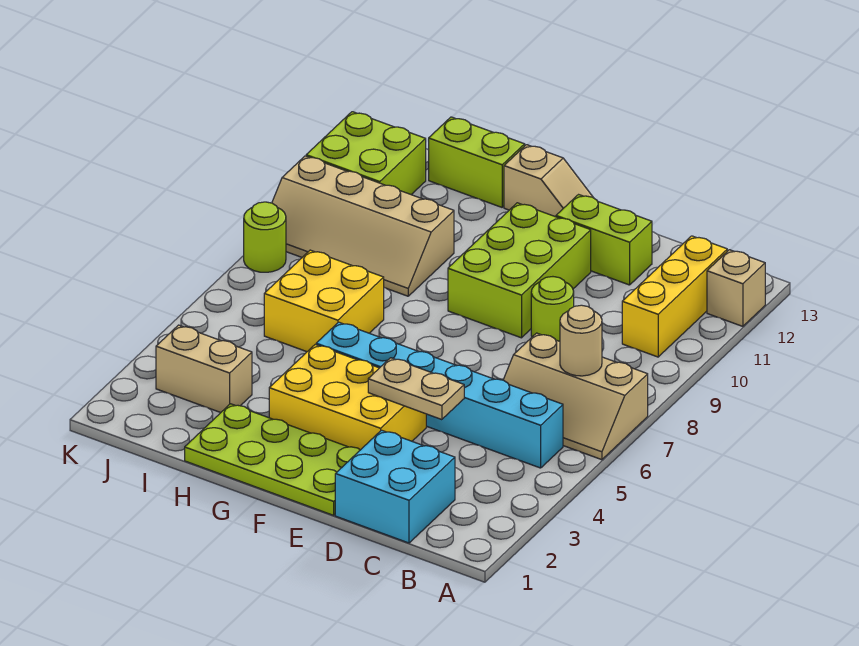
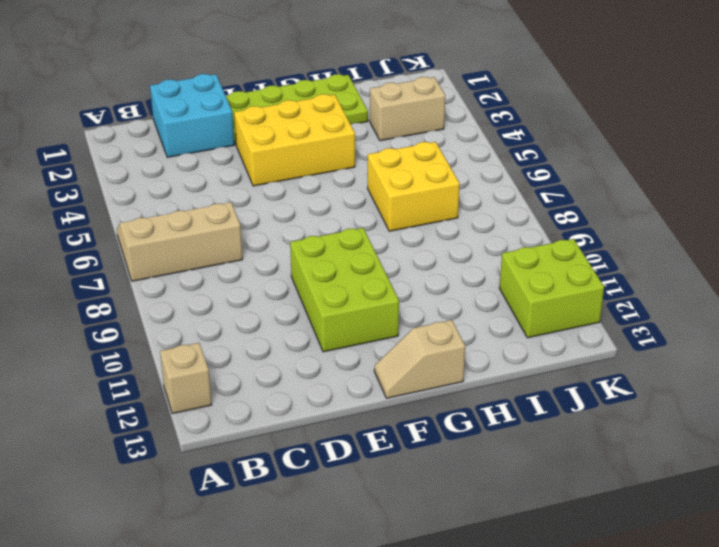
none -> cyan 1x6 brick [316,322,563,468]
none -> yellow 1x3 brick [622,236,727,357]
none -> lime 1x1 round brick [531,277,574,341]

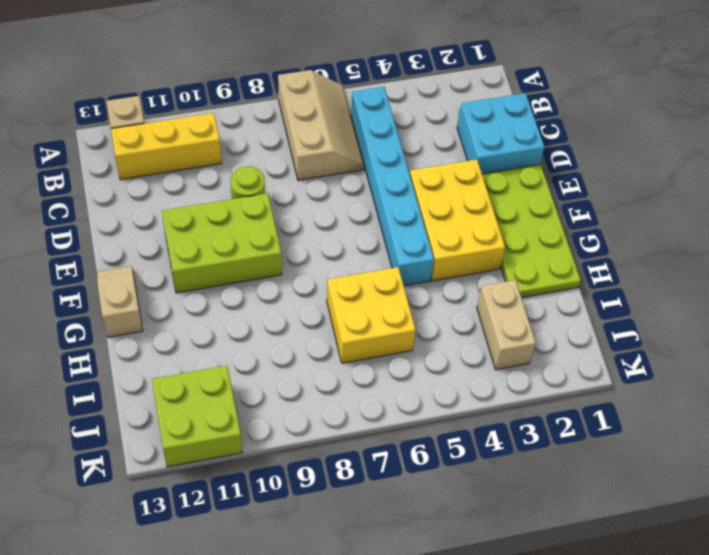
none -> lime 1x2 brick [556,195,652,285]
none -> tan 2x4 slope [272,156,454,296]
none -> lime 1x2 brick [429,117,525,207]

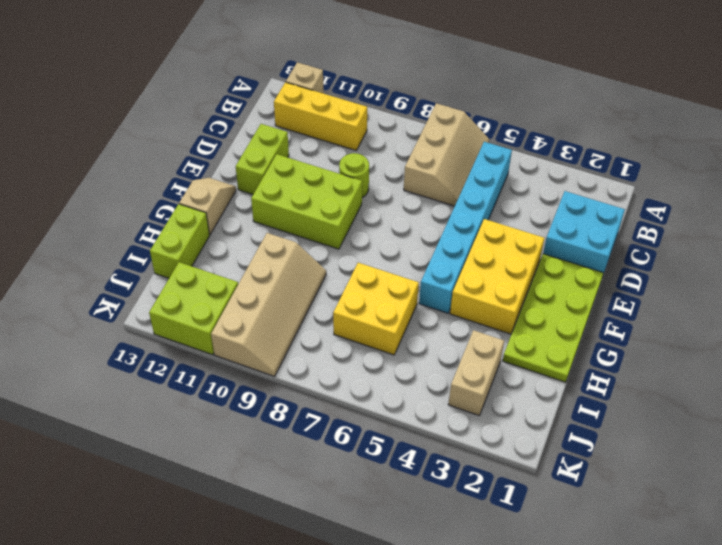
none -> lime 1x1 round brick [244,202,286,272]
none -> tan 1x1 round brick [560,305,602,376]
none -> tan 1x2 plate [368,358,464,420]

